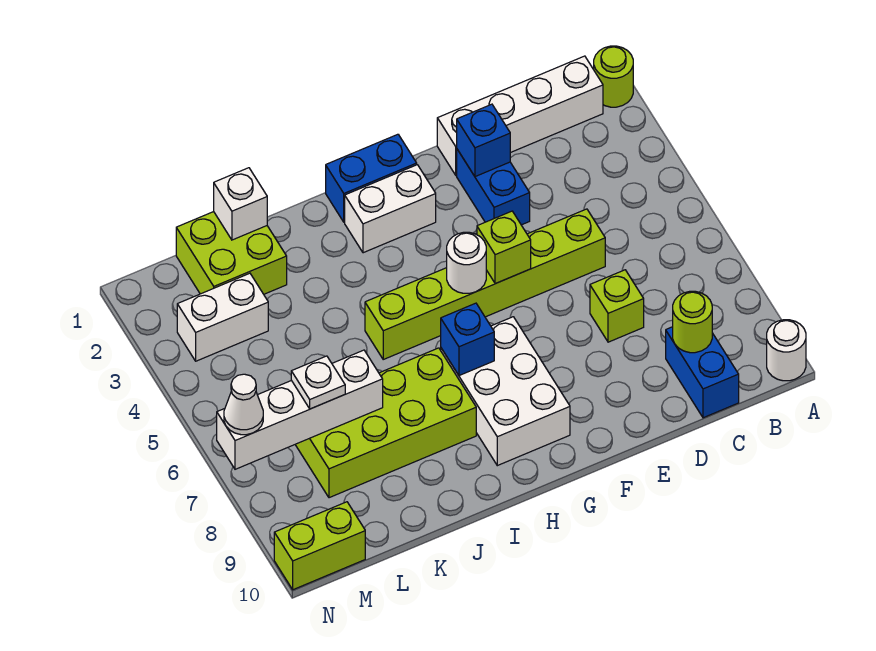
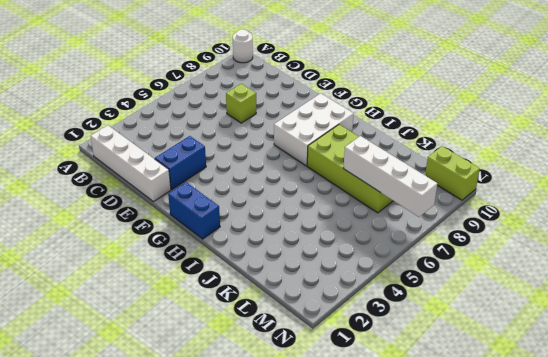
none -> lime 1x1 round brick [594,46,633,107]
none -> blue 1x2 brick [666,327,739,418]
none -> lime 1x6 brick [365,209,605,359]

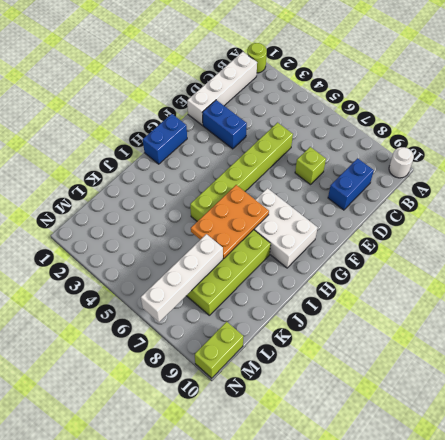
blue 1x2 brick [328,158,374,210] -> blue 1x2 brick turned to [666,327,739,418]
orange 2x3 plate [191,185,269,259] -> blue 1x1 brick [441,303,494,376]
none -> white 1x2 brick [345,165,436,253]
none -> lime 2x2 brick [176,212,287,294]
none -> white 1x2 brick [177,273,268,361]

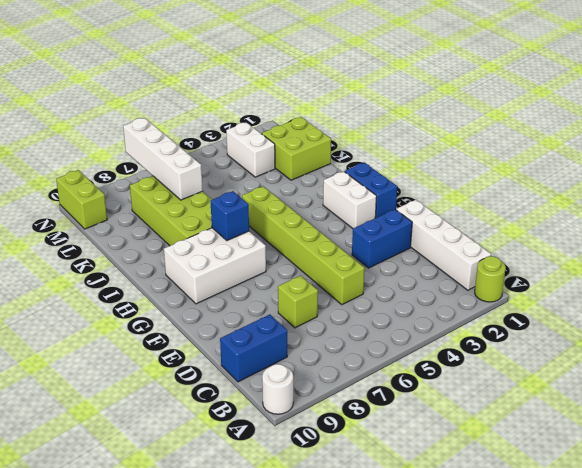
none -> lime 1x1 round brick [673,291,712,353]
none -> blue 1x1 brick [457,104,510,177]
none -> lime 1x1 brick [477,211,531,284]

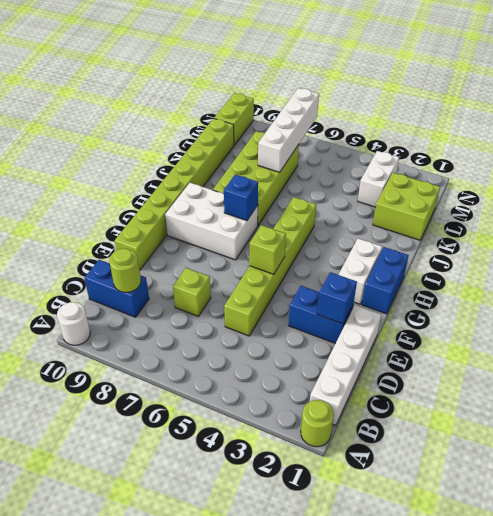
lime 1x8 brick [115,119,234,270] -> none
none -> white 1x1 round brick [447,232,486,293]
none -> white 1x1 brick [214,168,267,240]
none -> white 1x1 plate [291,356,345,409]

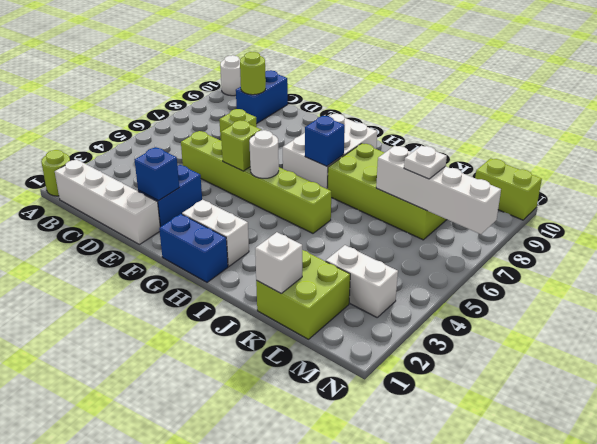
none -> white 1x1 cone [224,374,263,435]

